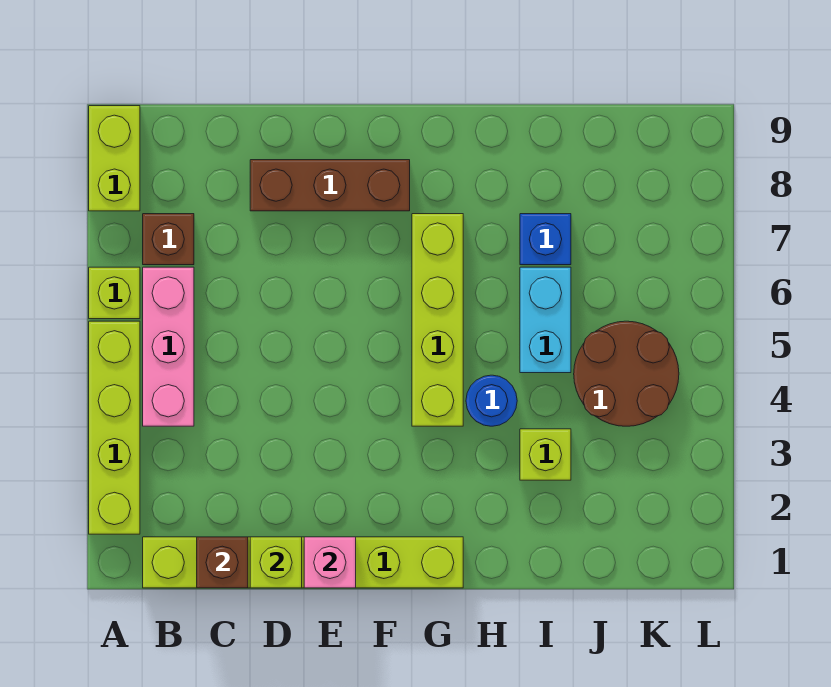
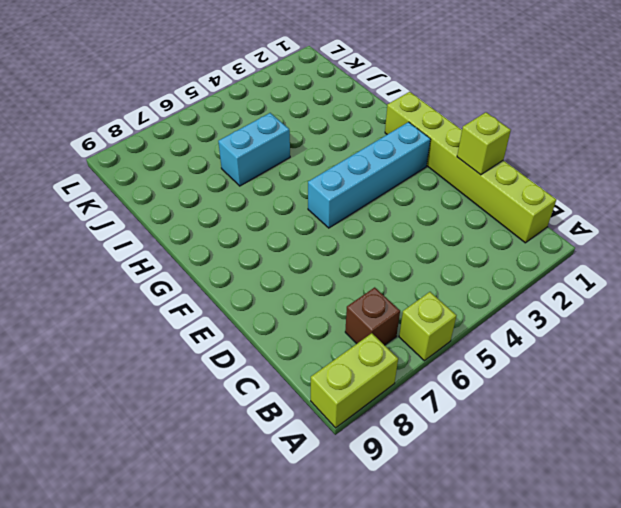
cyan 1x4 brick [308,122,431,228] -> none
none -> lime 1x4 brick [89,321,140,534]
none -> pink 1x3 brick [143,267,194,426]
none -> brown 1x3 brick [250,160,410,211]

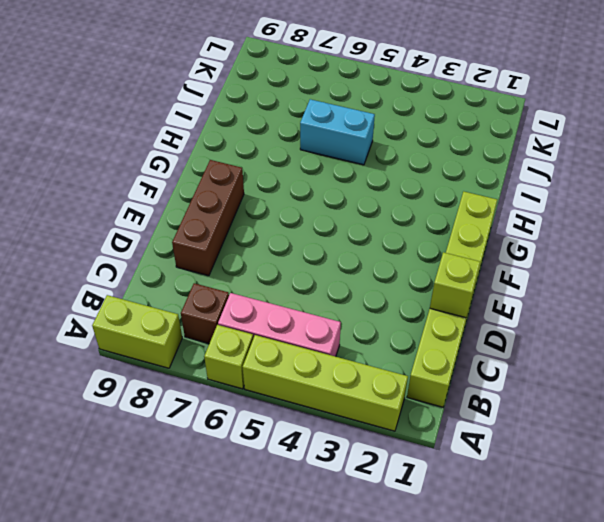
none -> lime 1x4 brick [412,214,463,426]
none -> blue 1x1 round brick [466,375,517,426]
none -> lime 1x1 brick [520,429,571,480]

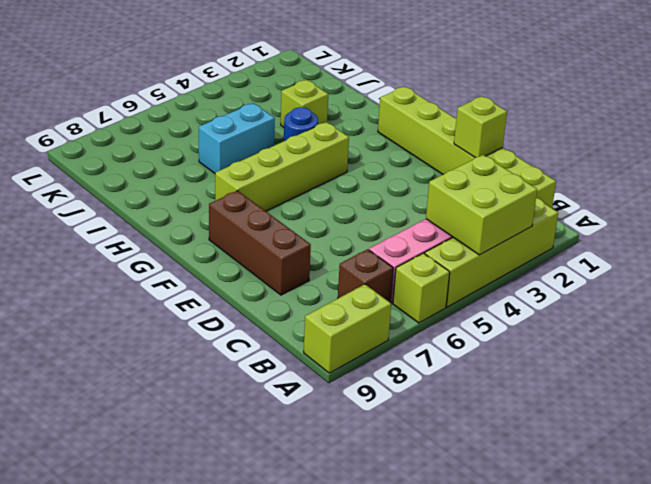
lime 2x2 brick [426,155,537,255] -> none
none -> blue 1x1 brick [520,214,571,265]
none -> brown 2x2 round brick [574,321,679,426]
none -> brown 1x1 brick [197,537,248,588]

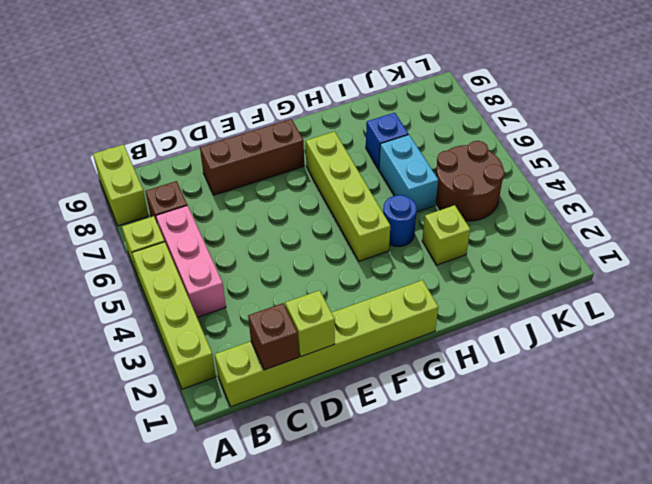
none -> pink 1x1 brick [304,537,356,588]

